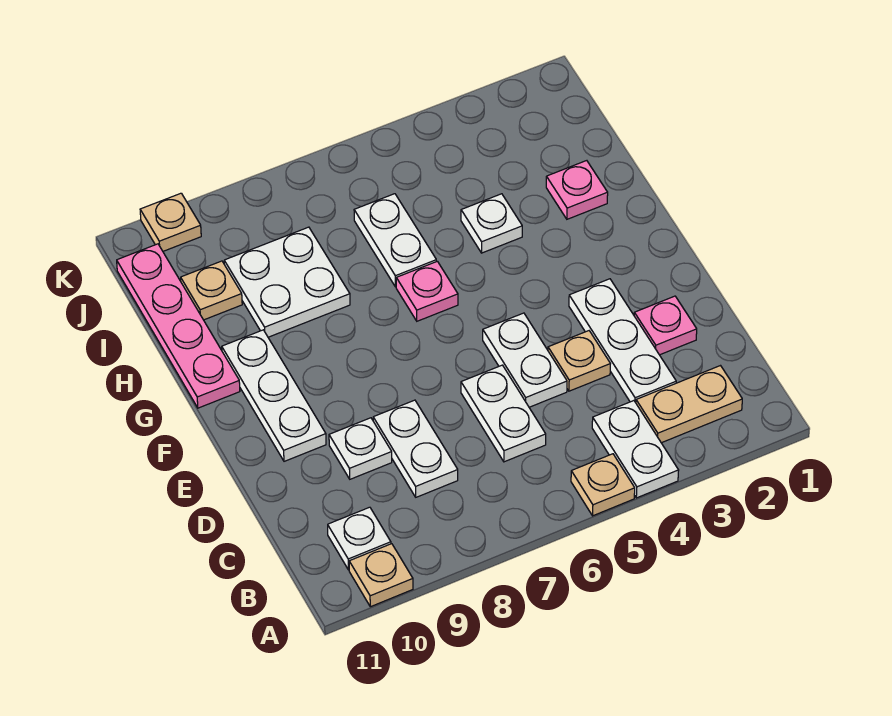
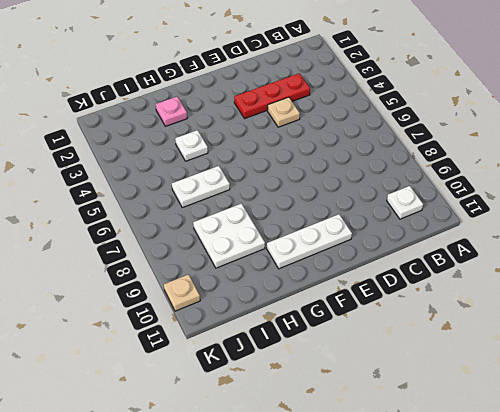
red 1x3 plate [234,73,310,118] -> white 1x3 plate [569,279,676,403]
none -> white 1x2 plate [592,401,679,498]
none -> tan 1x1 plate [571,454,635,516]
none -> tan 1x1 plate [349,544,413,607]

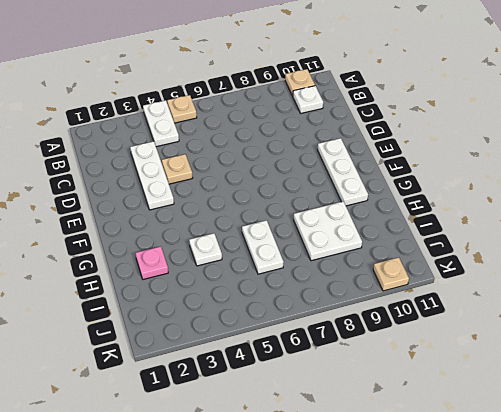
none -> tan 1x2 plate [636,366,742,443]
none -> white 1x2 plate [461,365,546,462]
none -> white 1x2 plate [373,400,458,497]

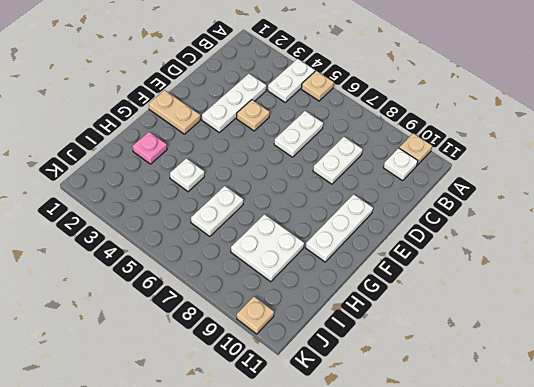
tan 1x2 plate [149,90,200,134] -> tan 1x2 plate moved to [636,366,742,443]
none -> pink 1x1 plate [634,296,697,355]
none -> white 1x2 plate [483,313,567,407]
none -> white 1x1 plate [329,418,392,479]

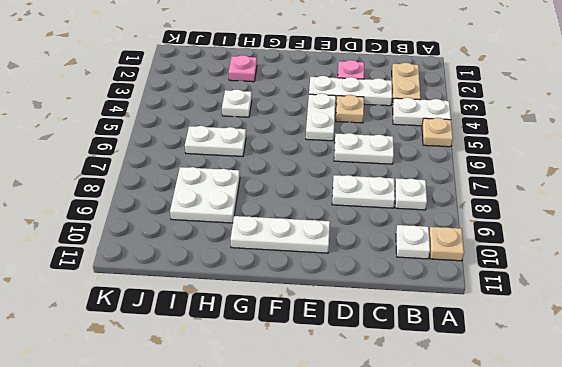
white 1x1 plate [395,178,427,210] -> white 1x1 plate moved to [329,418,392,479]
white 1x2 plate [306,94,336,141] -> white 1x2 plate turned to [483,313,567,407]
none -> pink 1x1 plate [396,261,458,321]
none -> pink 1x4 plate [117,244,240,408]
none -> tan 1x1 plate [181,261,242,320]

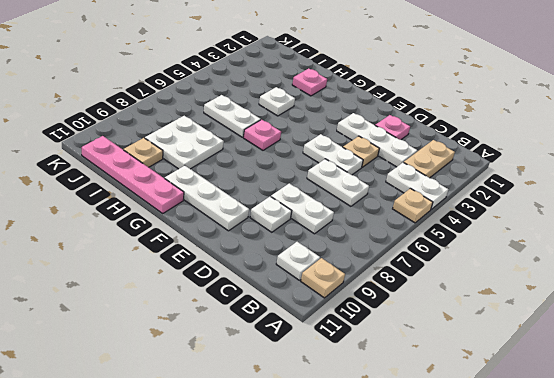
none -> tan 1x1 plate [140,193,201,251]

